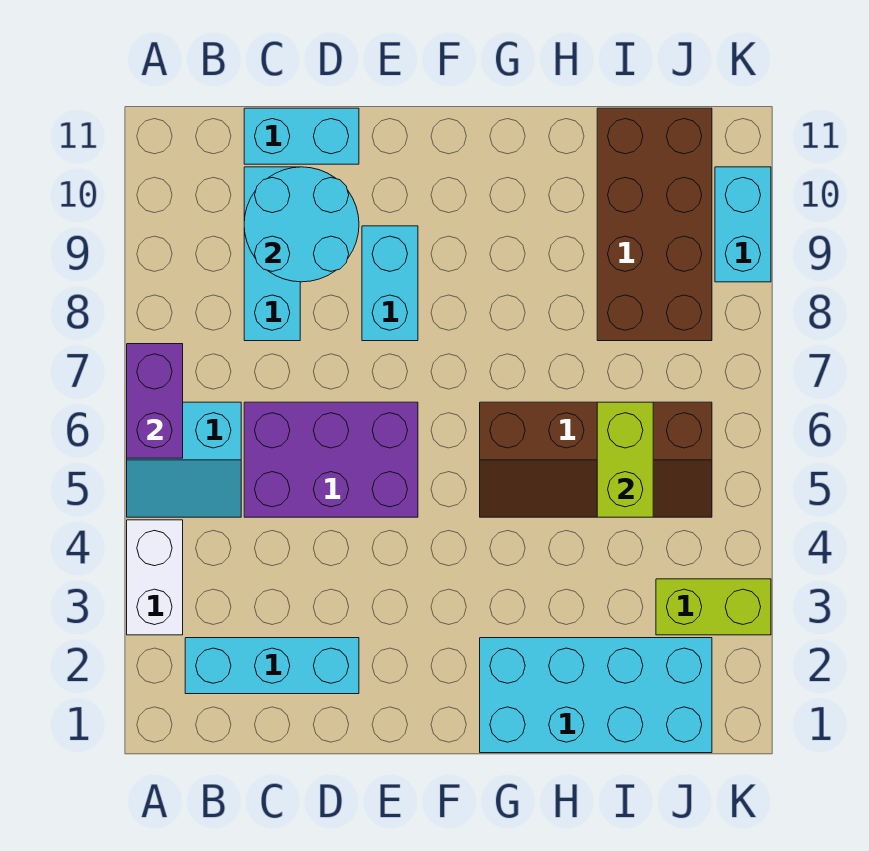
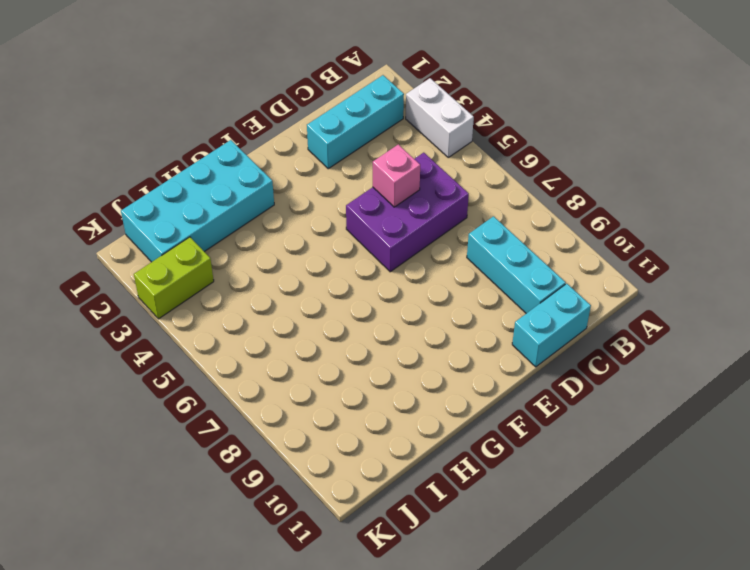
pink 1x1 brick [373,144,420,207] -> none
none -> cyan 2x2 slope [127,402,241,517]
none -> cyan 1x2 brick [362,226,418,341]
none -> brown 2x4 slope [480,402,712,517]

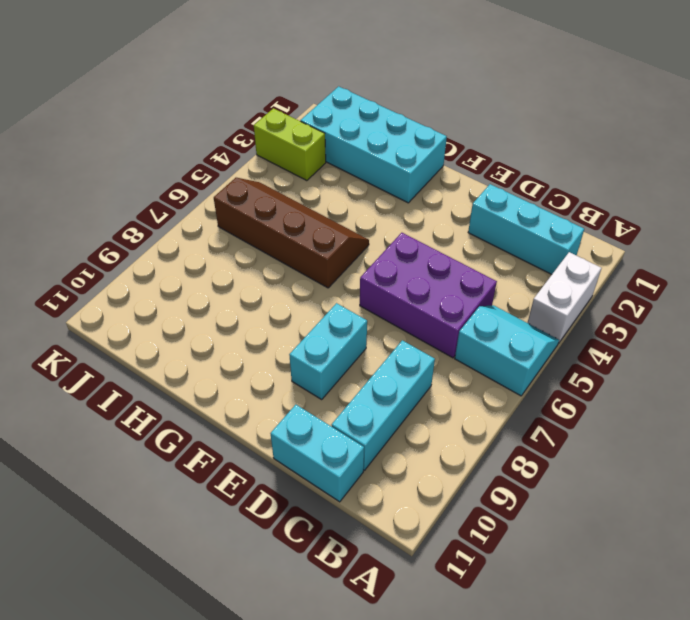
none -> brown 2x4 brick [597,108,712,341]
none -> cyan 1x2 brick [715,167,771,282]
none -> purple 1x2 brick [127,344,183,458]

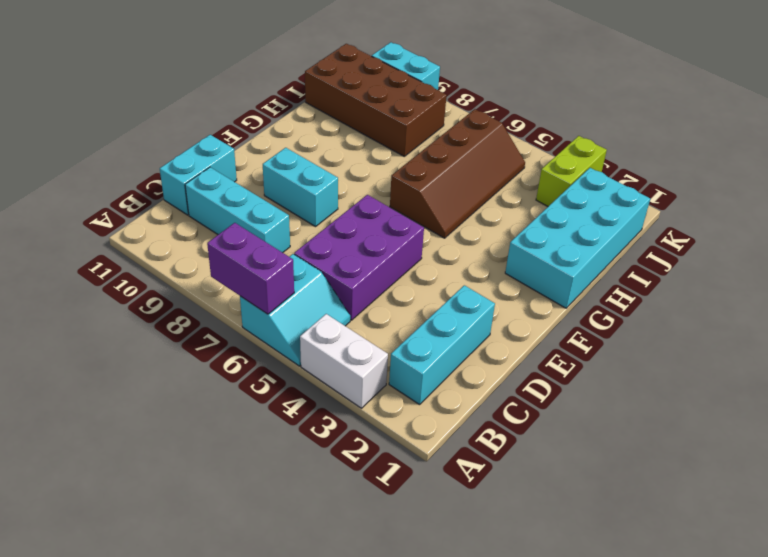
none -> cyan 2x2 round brick [244,167,359,282]
none -> lime 1x2 brick [597,402,653,517]

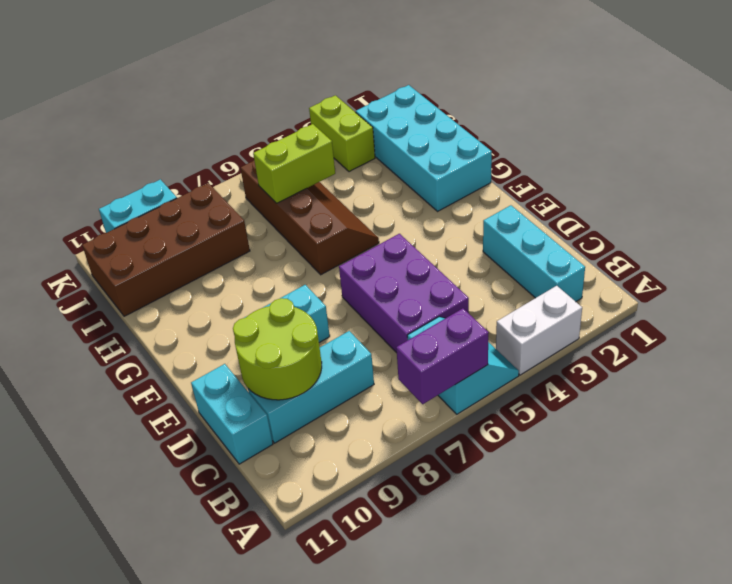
lime 2x2 round brick [233,298,322,400] -> cyan 2x2 round brick [244,167,359,282]

